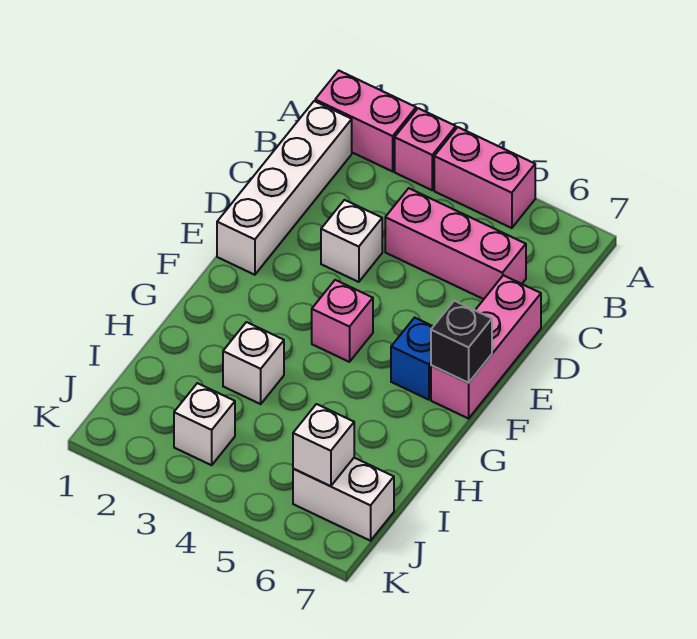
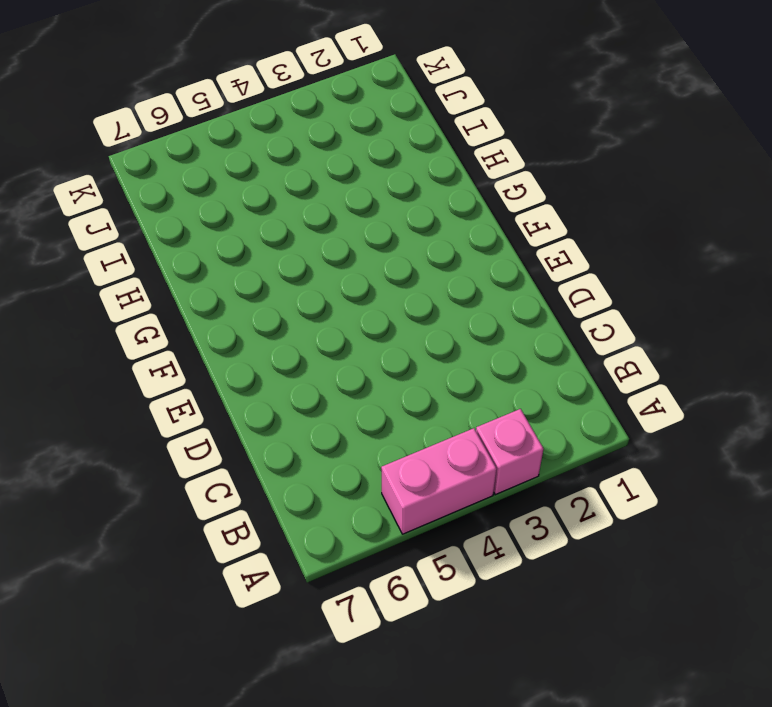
none -> pink 1x2 brick [315,70,416,171]
none -> white 1x4 brick [217,101,352,275]
none -> pink 1x3 brick [385,188,526,299]

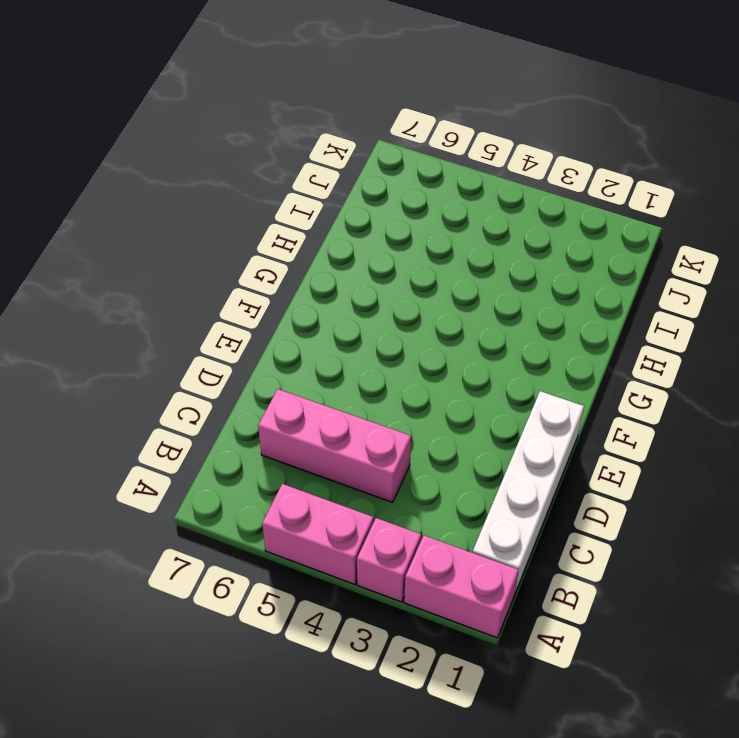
none -> white 1x1 brick [321,200,382,282]
none -> pink 1x3 brick [431,275,541,419]
none -> pink 1x1 brick [312,280,373,362]

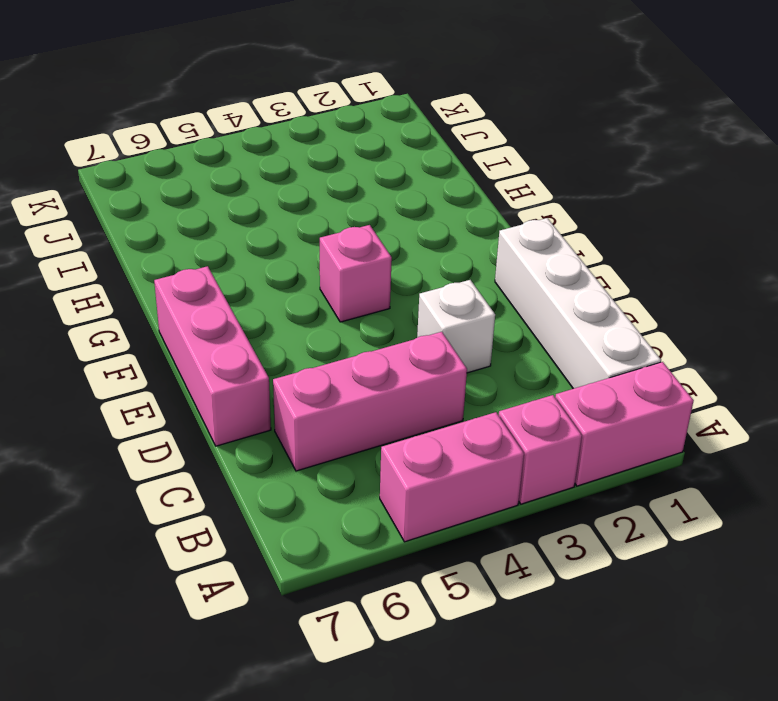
none -> blue 1x1 brick [391,318,433,400]
none -> white 1x1 brick [223,322,284,404]
none -> white 1x1 brick [174,383,235,465]

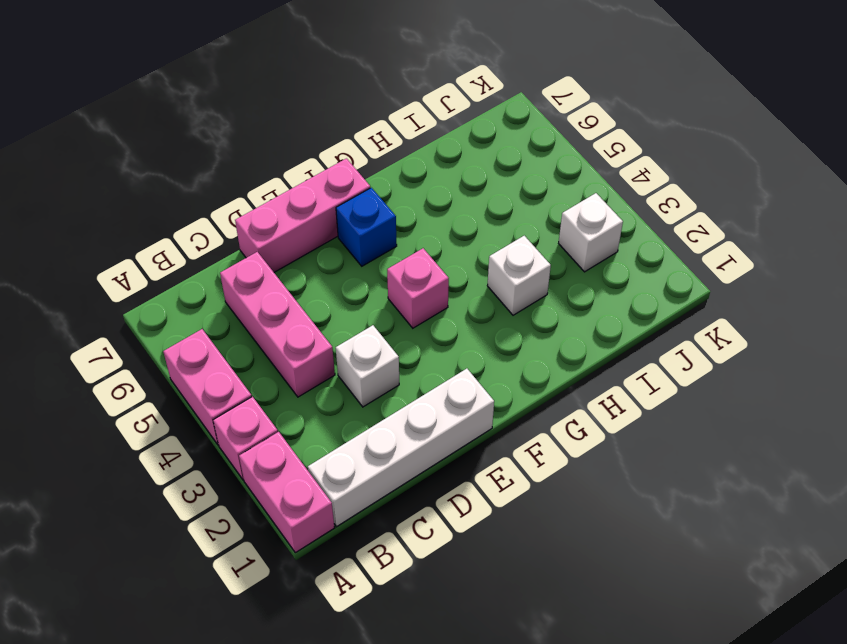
none -> white 1x2 brick [293,458,394,541]
none -> black 1x1 brick [431,301,492,383]
none -> white 1x1 brick [293,404,354,486]

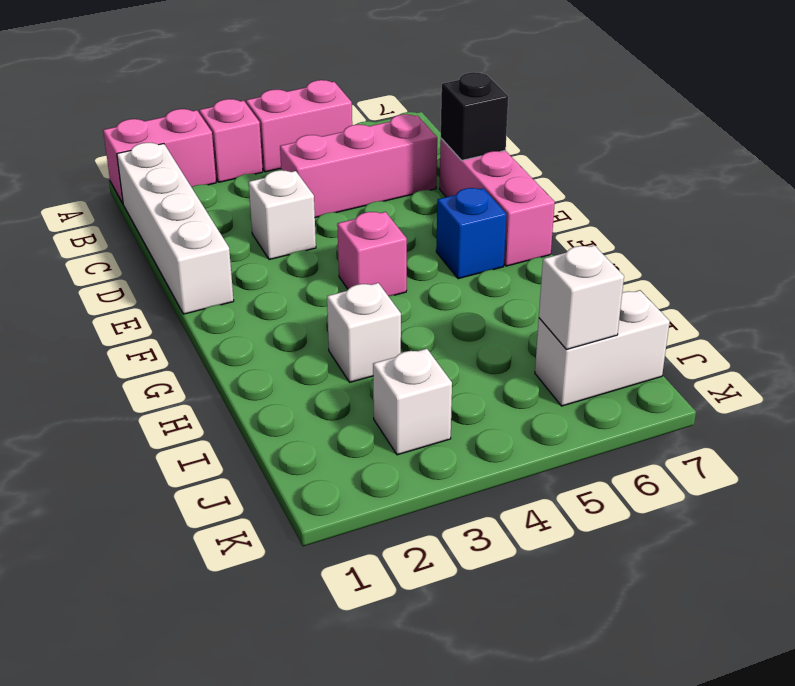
black 1x1 brick [441,72,508,160] -> black 1x1 brick moved to [431,301,492,383]

